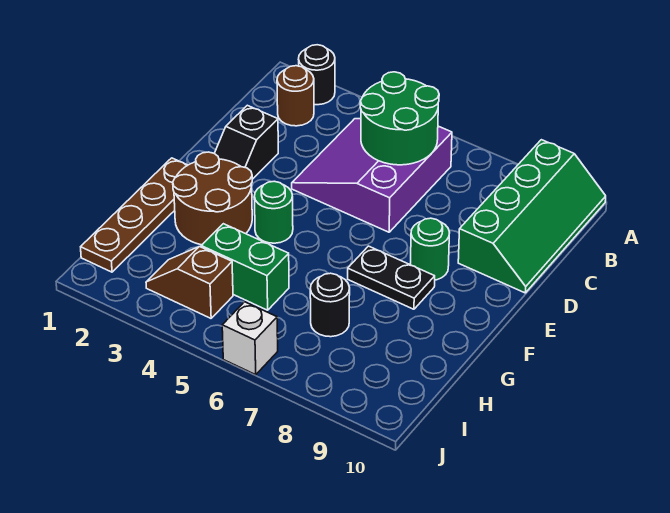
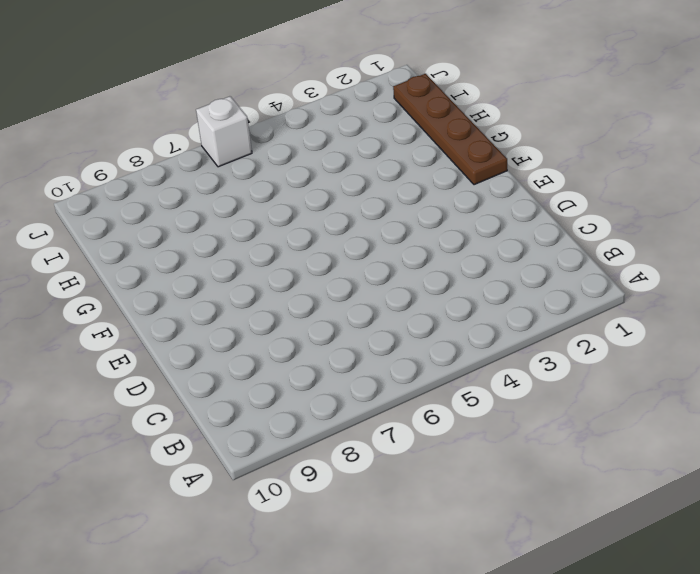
none -> black 1x1 round brick [299,45,335,105]
none -> green 2x4 slope [458,140,606,293]
none -> brown 1x1 round brick [277,66,314,126]

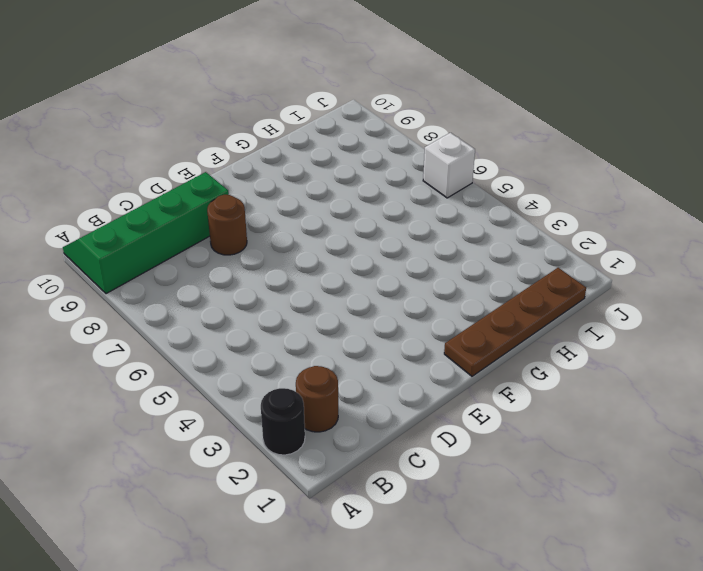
brown 1x1 round brick [207,195,247,255] -> none
none -> purple 3x3 slope [292,119,452,232]
none -> black 1x2 slope [214,105,278,179]
none -> green 1x1 round brick [410,218,450,280]

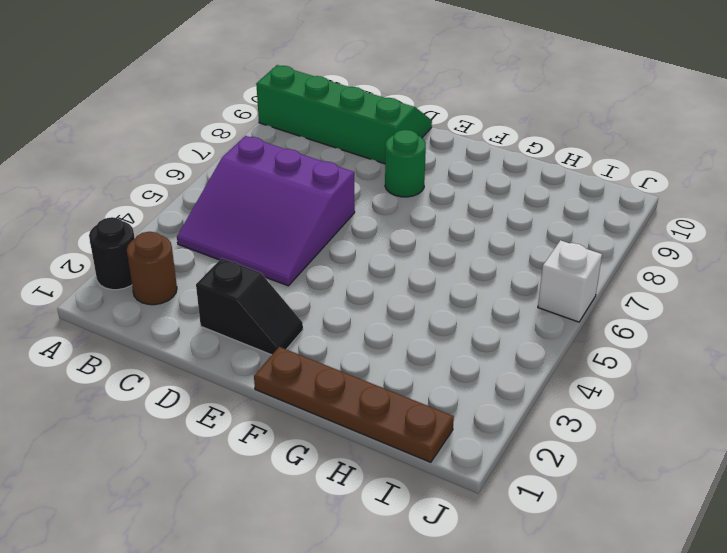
none -> brown 2x2 round brick [173,152,252,245]
none -> green 1x1 round brick [254,181,293,243]
none -> black 1x2 plate [348,246,435,309]

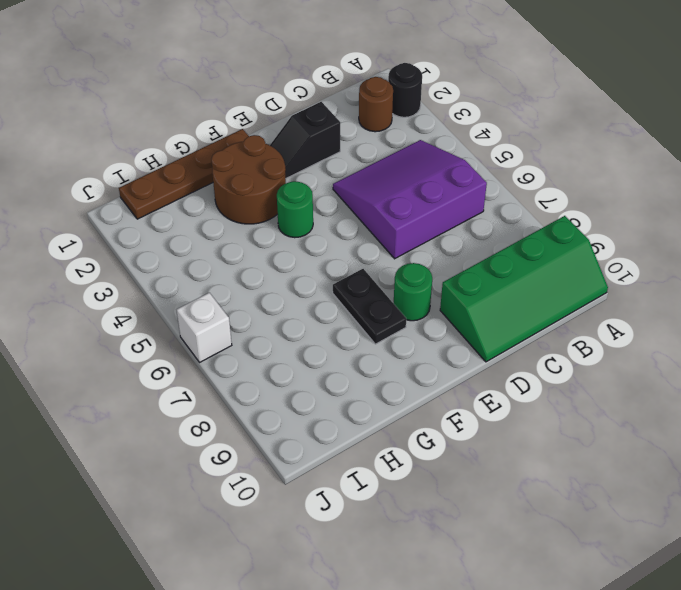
none -> green 1x2 brick [201,224,289,310]
none -> black 1x1 round brick [310,273,350,337]
none -> brown 1x2 slope [146,247,233,318]

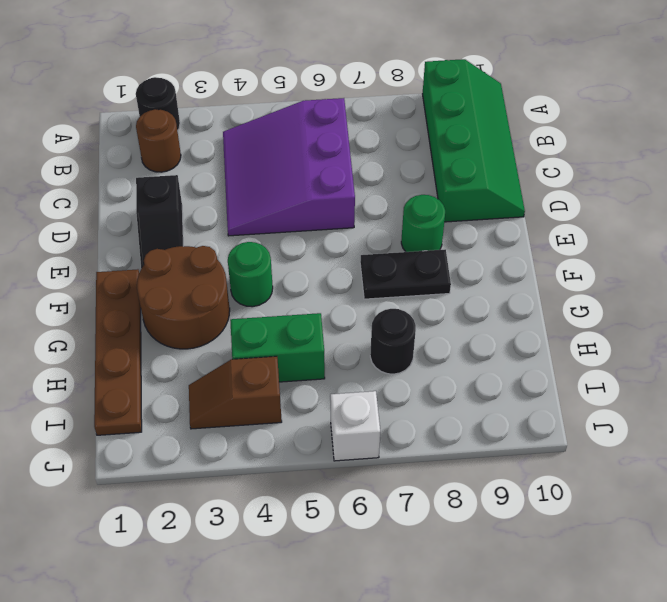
none -> green 2x2 round brick [360,72,439,165]

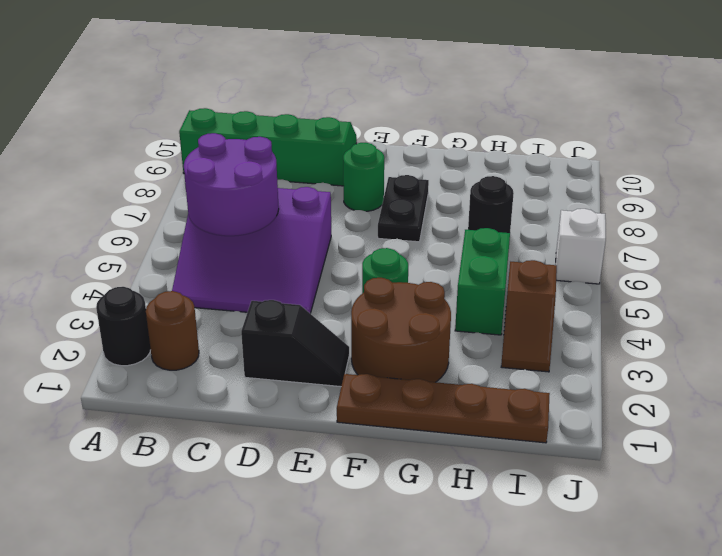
purple 2x2 round brick [184,133,279,236] -> green 2x2 round brick [360,72,439,165]

